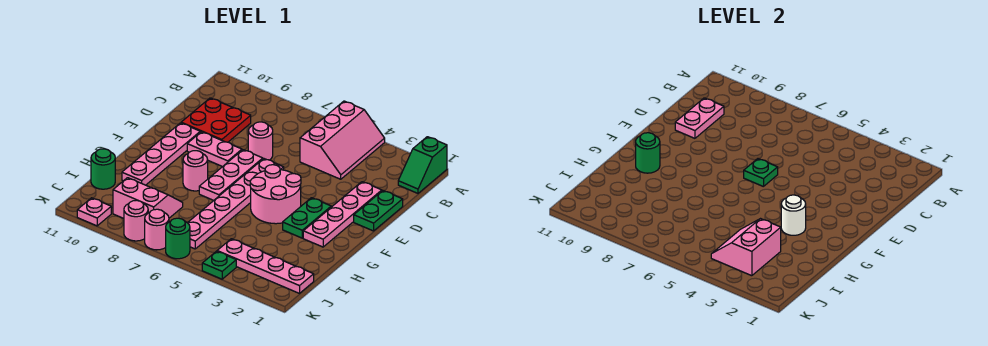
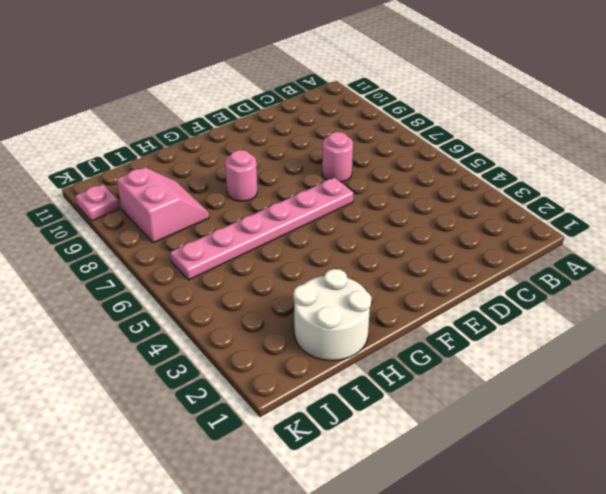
white 2x2 round brick [293,269,371,361] -> none
none -> green 1x2 slope [398,137,447,193]
none -> pink 2x3 slope [300,101,385,179]
none -> red 2x2 plate [181,98,251,142]

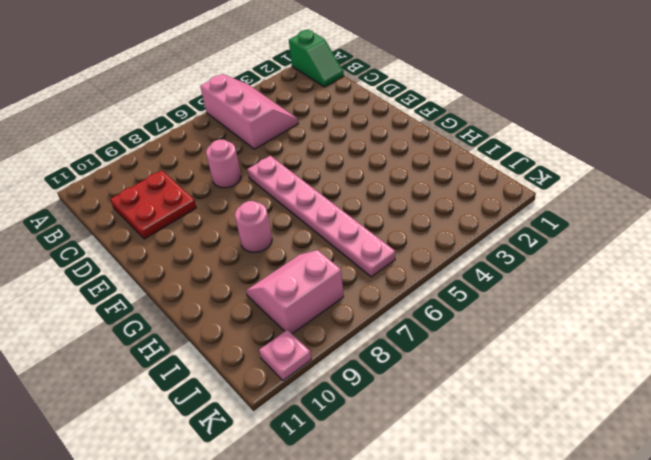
none -> green 1x2 plate [354,191,403,231]
none -> pink 1x4 plate [303,182,382,247]
none -> pink 1x3 plate [199,150,263,200]

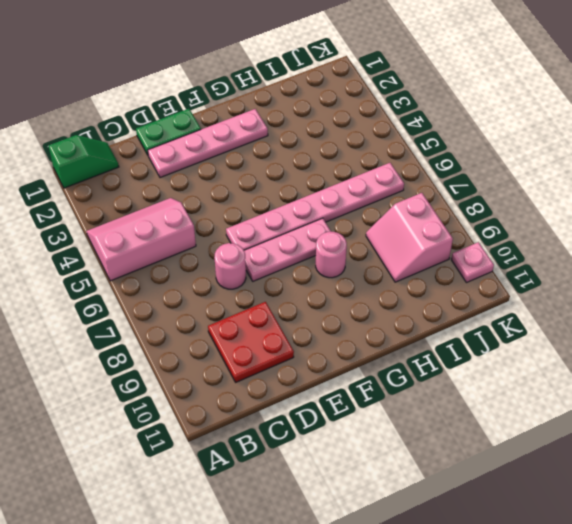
none -> pink 1x2 plate [187,132,242,167]
none -> pink 1x4 plate [122,123,200,185]
none -> green 1x2 plate [283,198,331,238]

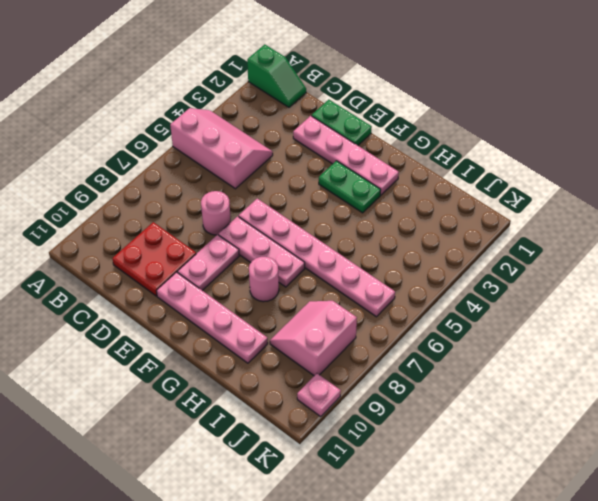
none -> pink 2x2 round brick [250,165,301,224]
none -> green 1x1 round brick [91,149,115,189]
none -> pink 1x4 plate [217,239,314,293]

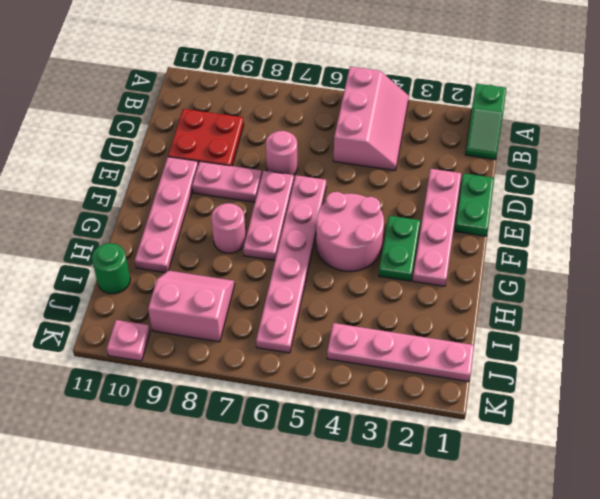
none -> green 1x1 plate [202,251,236,279]
none -> green 1x1 round brick [166,218,190,259]
none -> pink 1x1 round brick [145,209,169,250]

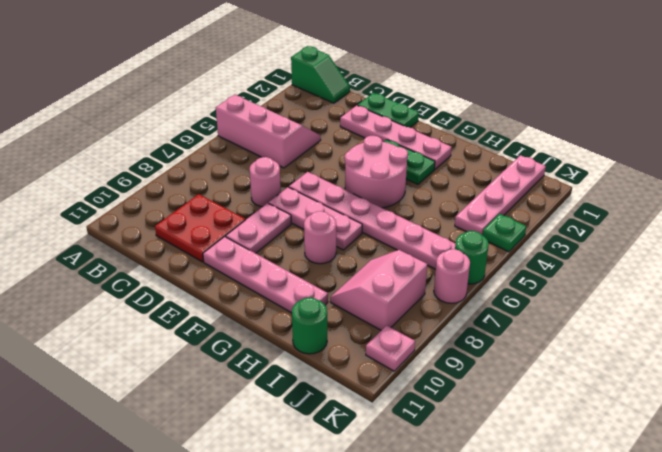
none -> pink 1x1 round brick [124,200,148,241]
none -> pink 1x2 plate [675,98,724,138]
none -> green 1x1 plate [744,159,778,187]

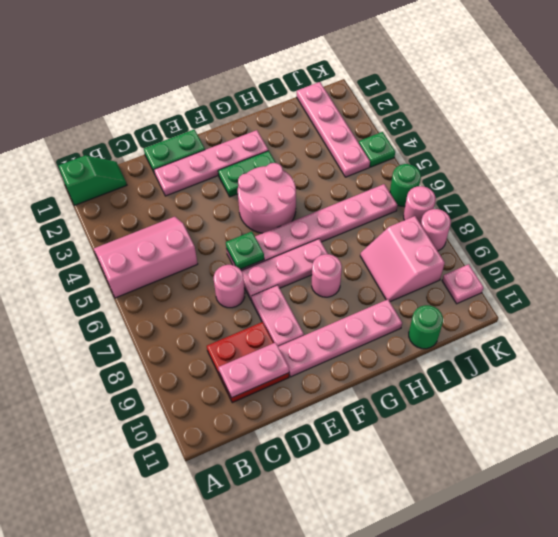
none -> white 1x1 round brick [781,195,806,235]
none -> green 1x1 round brick [636,133,660,173]
none -> pink 2x2 slope [711,219,781,276]

